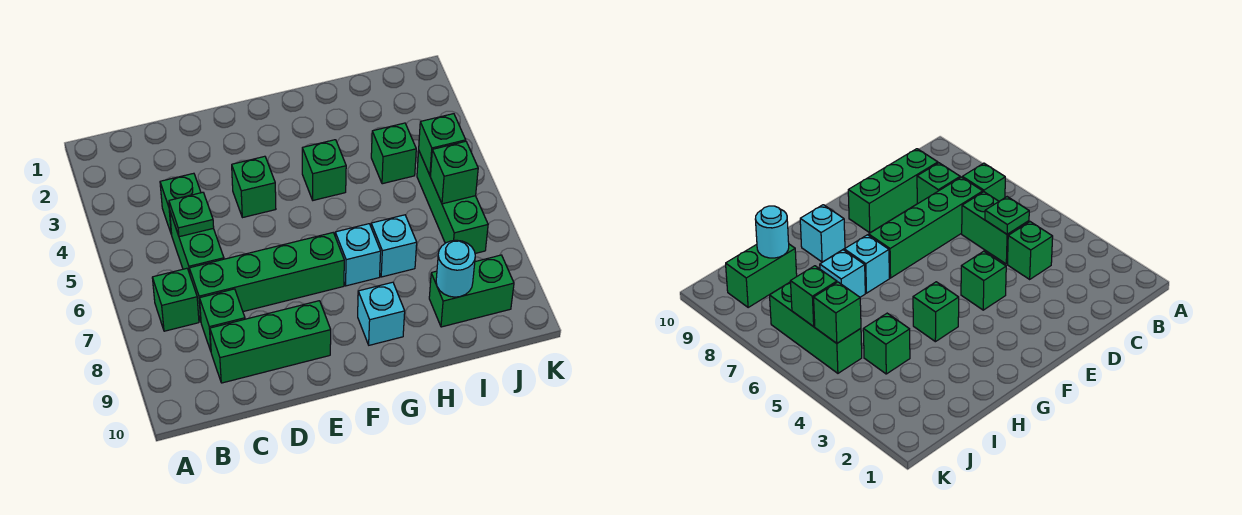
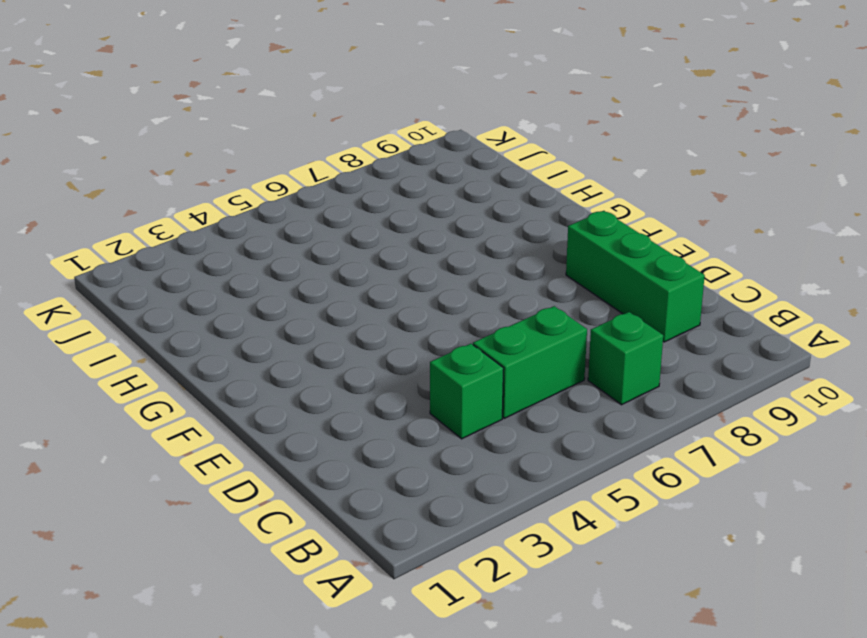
none -> green 1x4 brick [189,233,344,321]
none -> green 1x1 brick [200,289,245,351]
none -> green 1x1 brick [232,156,276,218]

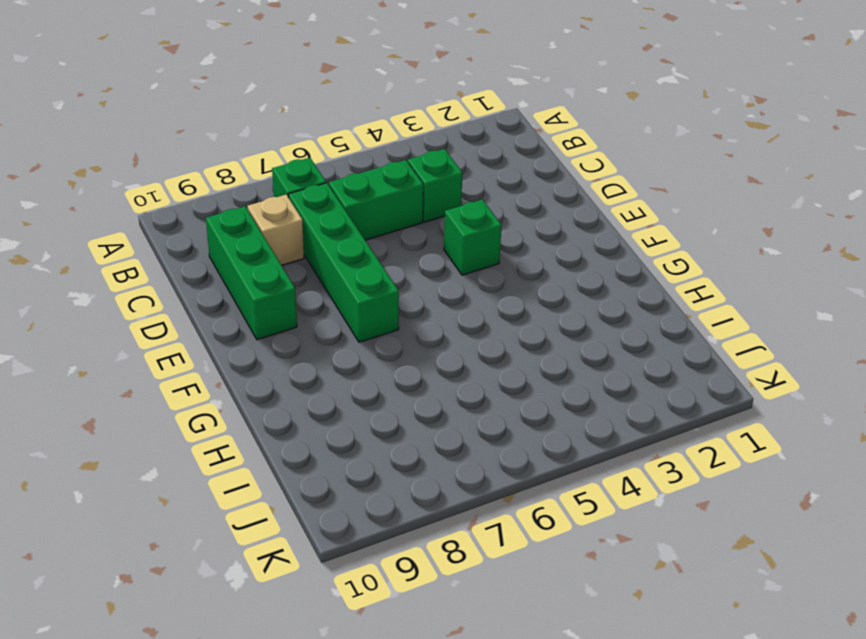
tan 1x1 brick [247,195,304,265] -> green 1x1 brick [200,289,245,351]
none -> green 1x1 brick [302,140,346,200]
none -> cyan 1x1 brick [335,224,381,286]
none -> cyan 1x1 brick [358,282,405,345]

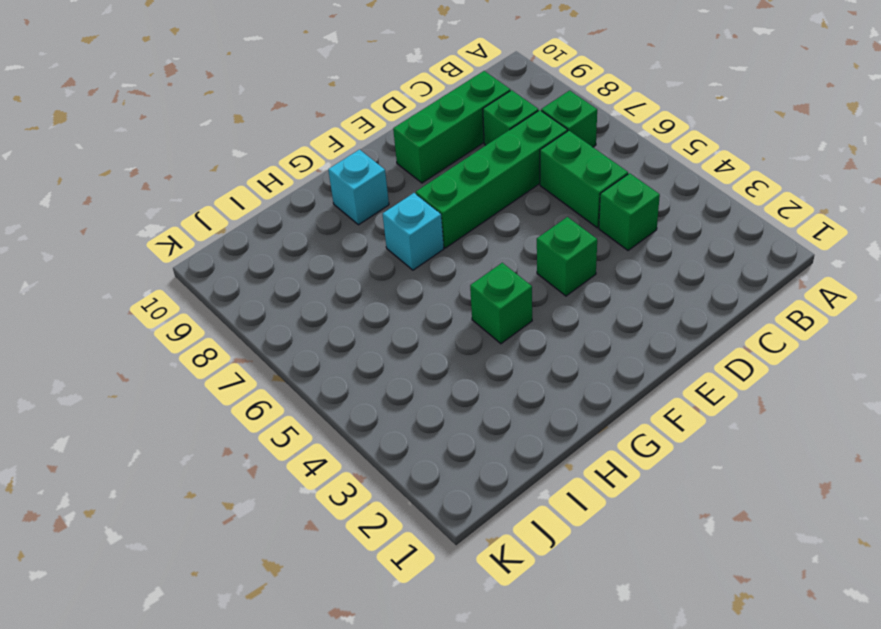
none -> cyan 1x1 brick [371,215,417,277]
none -> green 1x1 brick [371,123,416,184]
none -> green 1x2 brick [429,255,514,327]

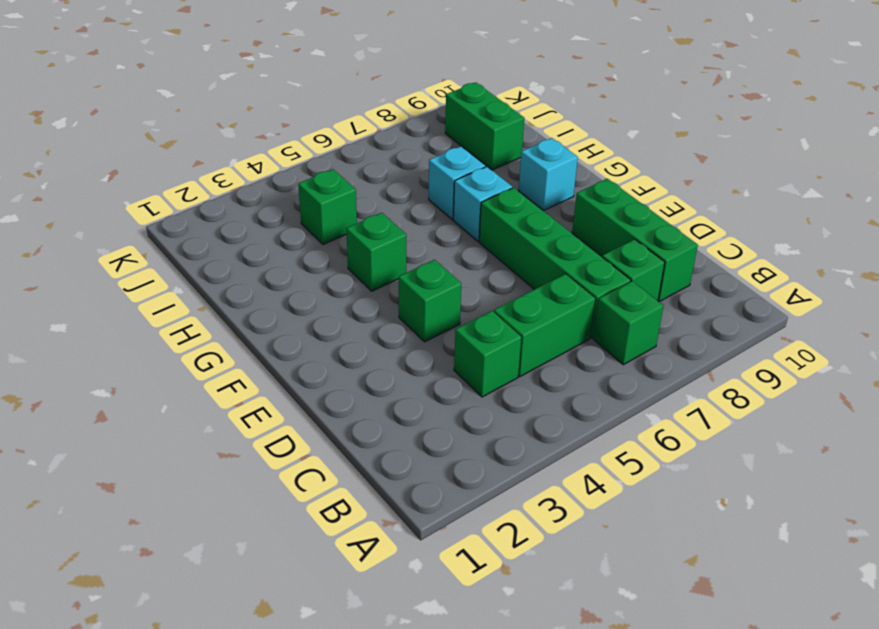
none -> green 1x3 brick [417,151,488,253]
none -> green 1x1 plate [169,192,214,237]
none -> cyan 1x1 round brick [436,240,475,297]

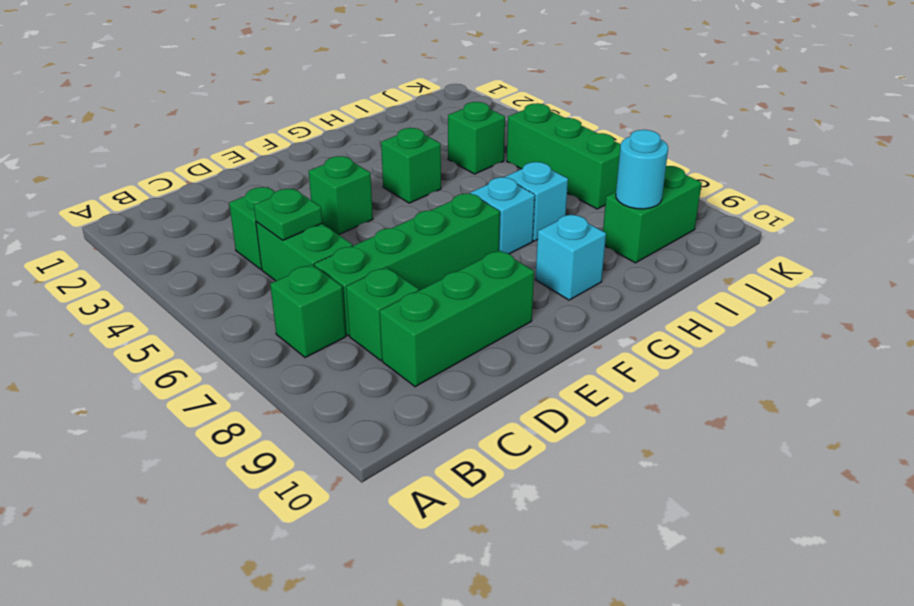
none -> green 1x1 brick [419,114,466,176]
none -> green 1x1 brick [431,141,478,204]

